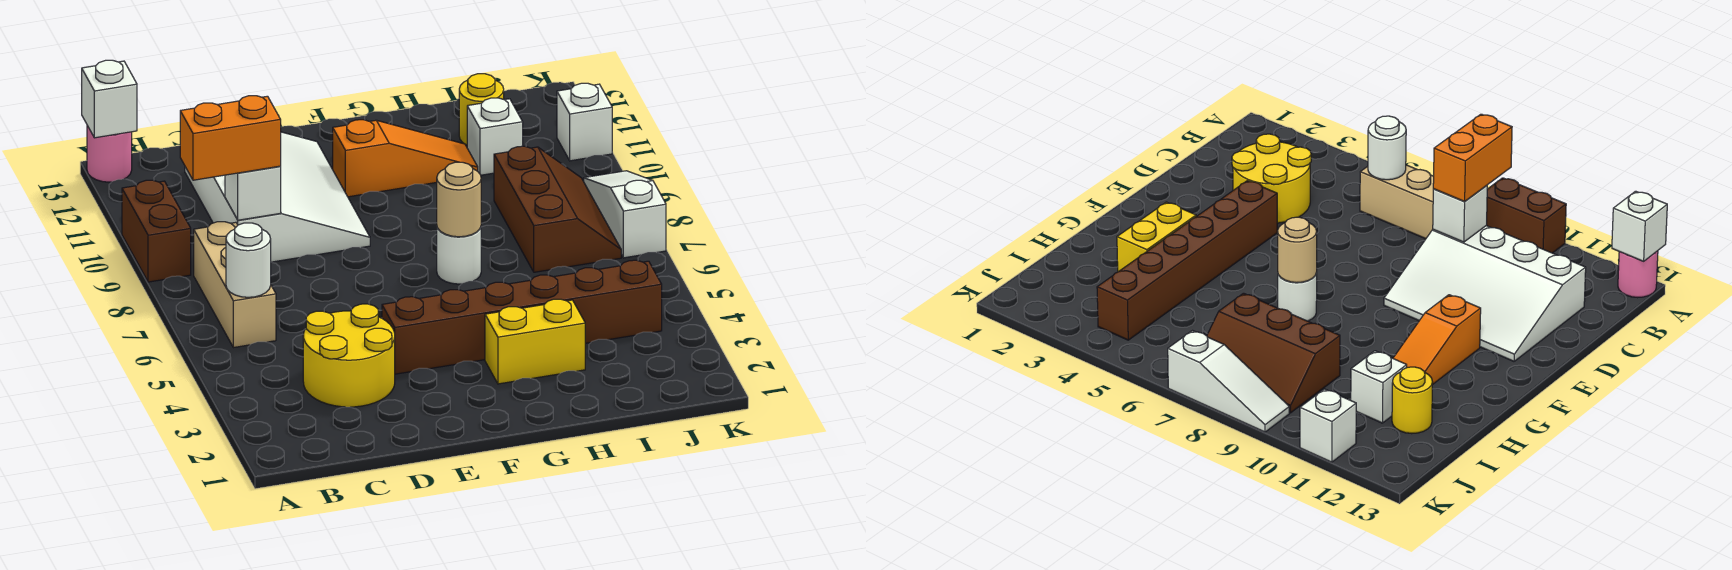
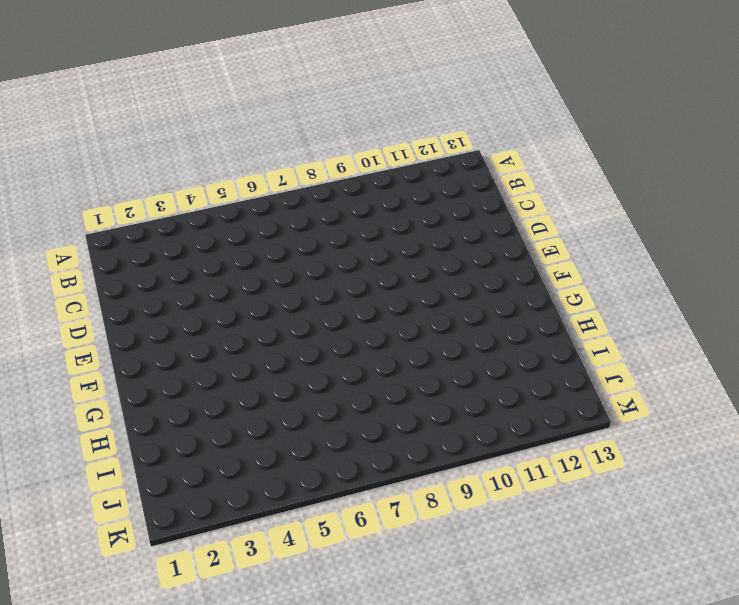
none -> brown 1x2 brick [122,180,191,282]
none -> pink 1x1 round brick [87,125,132,182]
none -> tan 1x3 brick [194,222,276,348]

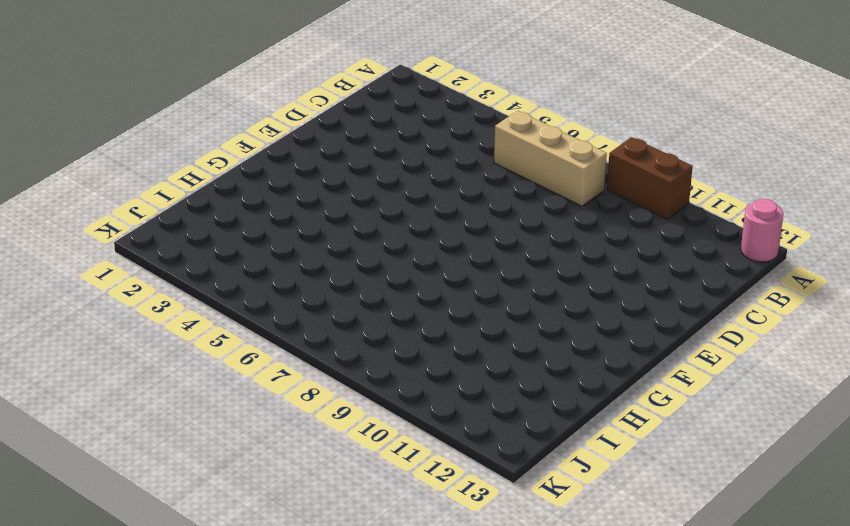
none -> yellow 2x2 round brick [303,304,395,407]
none -> white 3x4 slope [185,132,370,262]
none -> brown 1x6 brick [382,260,662,374]

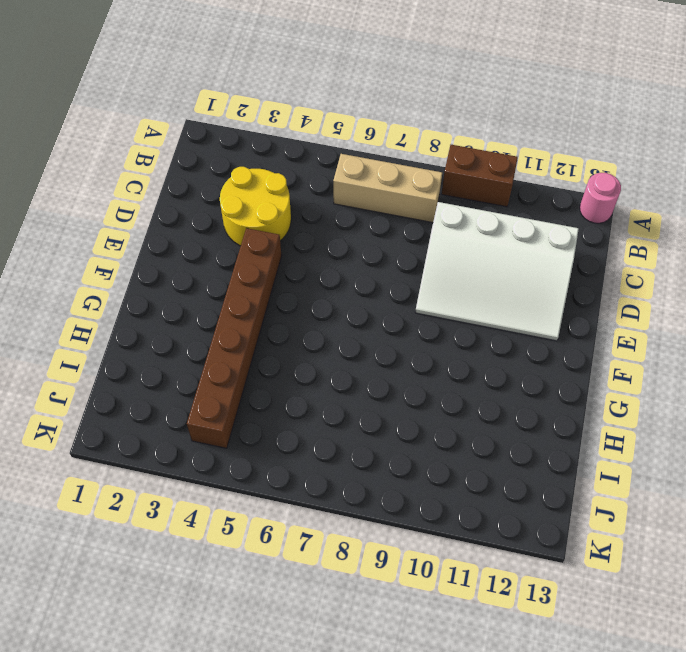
none -> orange 1x3 slope [333,120,478,197]
none -> yellow 1x2 brick [485,299,585,384]
none -> white 1x1 round brick [437,228,481,284]

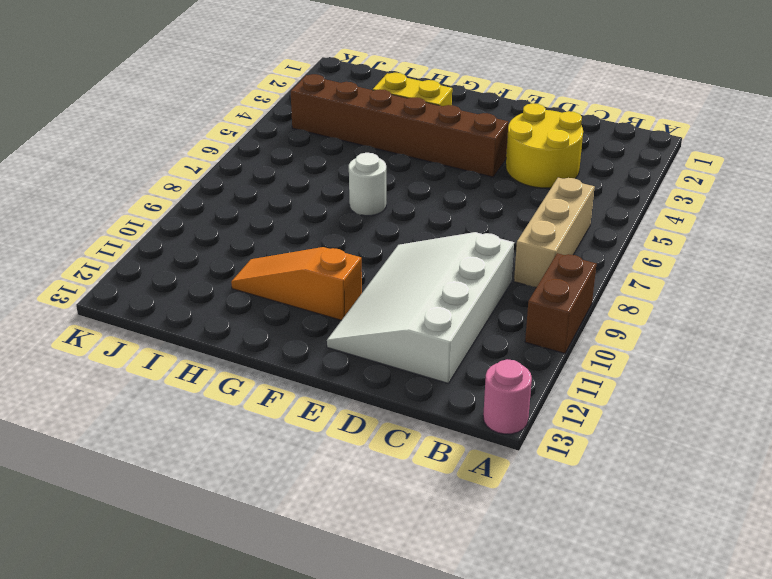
none -> brown 2x3 slope [494,146,621,272]
none -> white 1x1 brick [467,98,523,175]
none -> yellow 1x1 round brick [459,74,504,145]

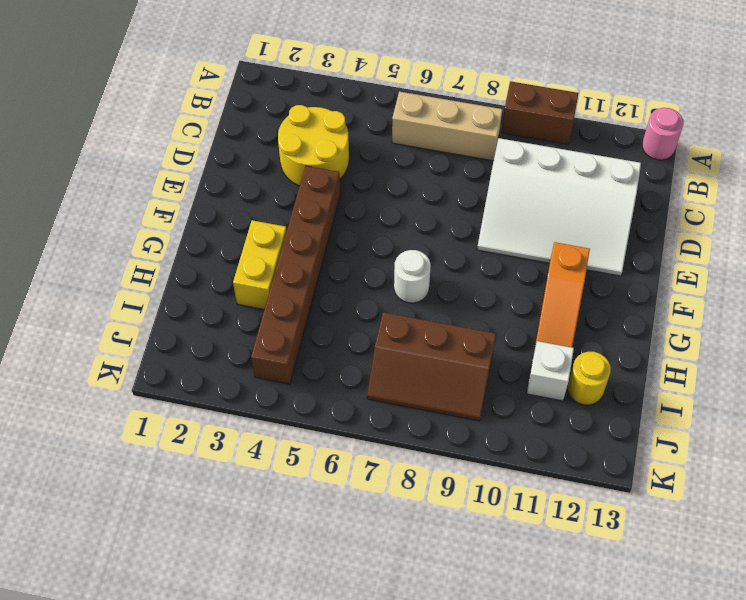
none -> white 1x3 slope [584,171,666,258]
none -> white 1x1 brick [557,83,612,161]
none -> white 1x1 brick [82,60,137,138]

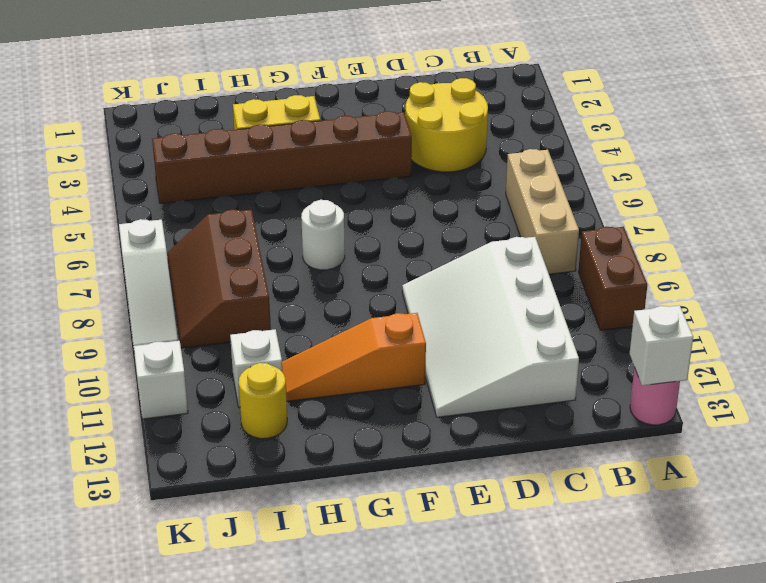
none -> white 1x1 round brick [226,223,271,297]
none -> white 1x1 brick [225,166,281,220]
none -> tan 1x1 round brick [437,162,481,237]

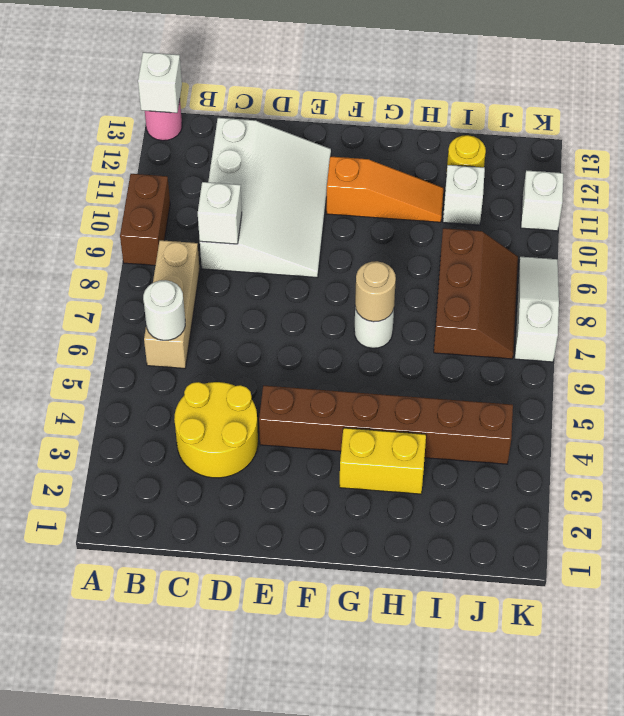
none -> orange 1x2 brick [180,96,281,180]

